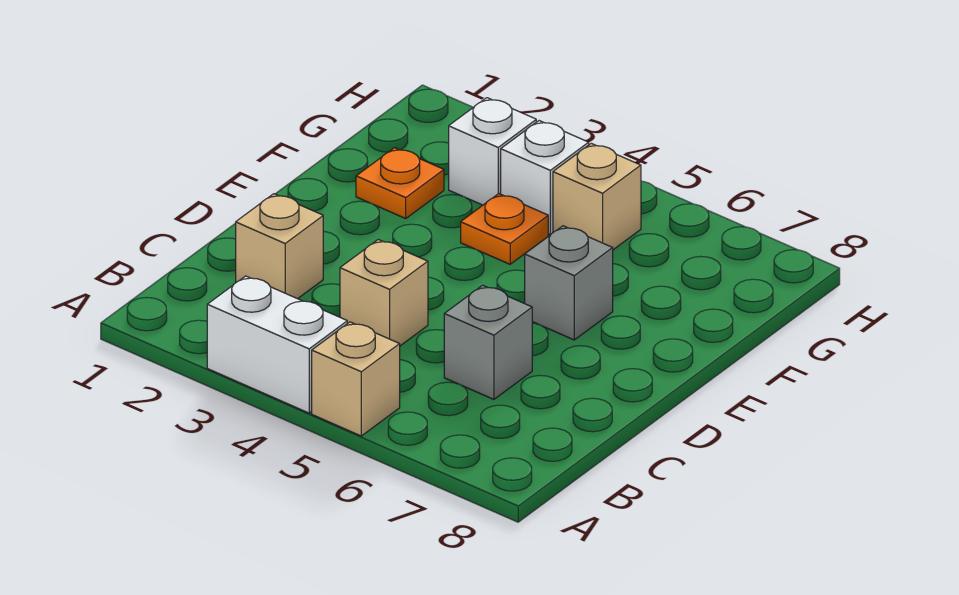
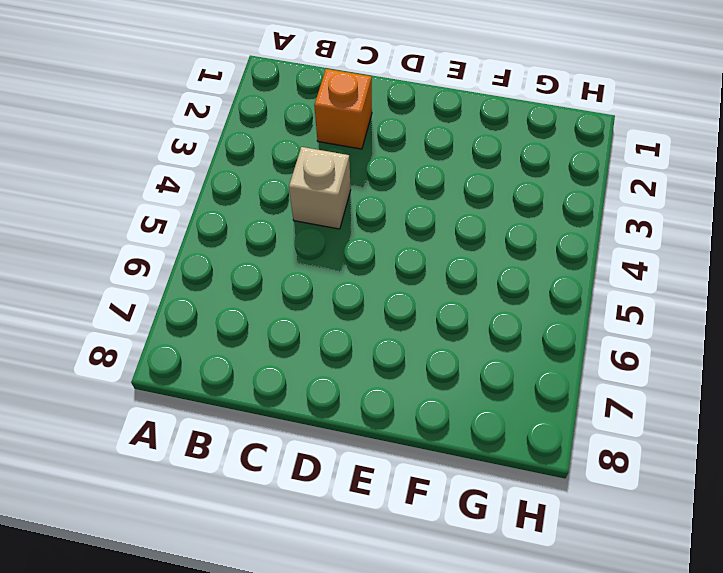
orange 1x1 brick [314,69,372,149] -> tan 1x1 brick [236,194,323,299]
none -> white 1x2 brick [207,276,347,413]
none -> tan 1x1 brick [312,322,400,436]

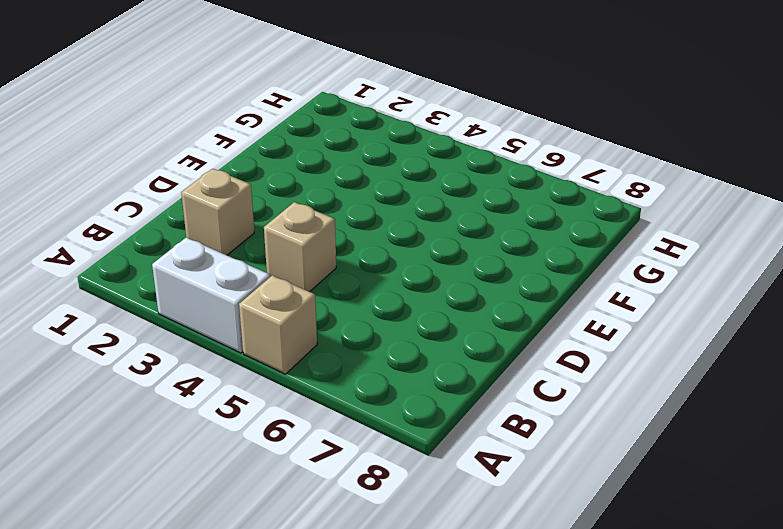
none -> grey 1x1 brick [444,285,532,399]
none -> grey 1x1 brick [525,226,613,340]

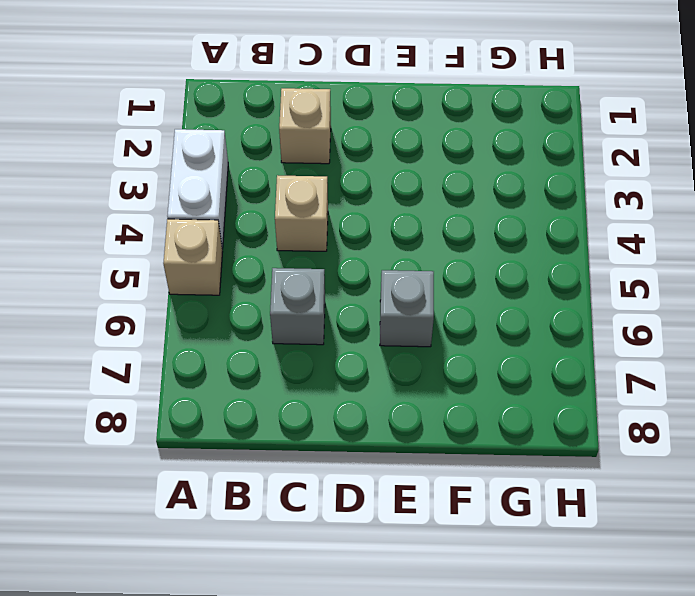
none -> orange 1x1 plate [356,148,444,218]
none -> orange 1x1 plate [461,194,548,264]

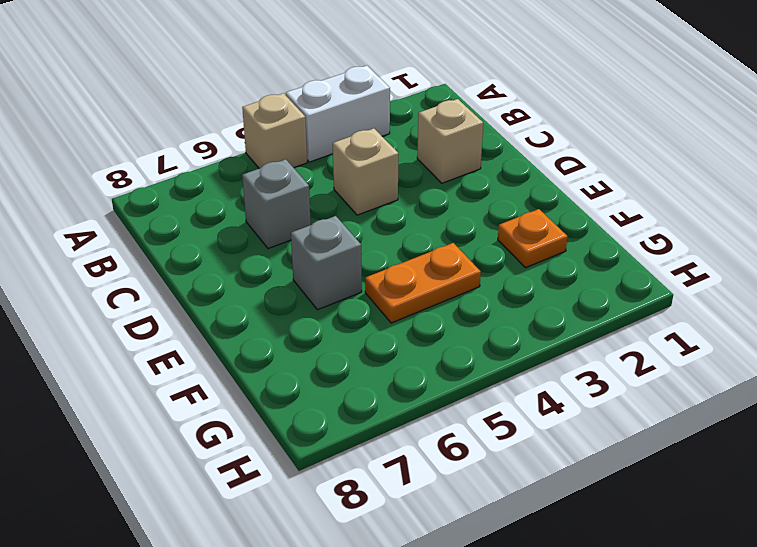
orange 1x2 plate [365,243,481,323] -> orange 1x1 plate [461,194,548,264]
none -> white 1x1 brick [449,98,536,205]
none -> white 1x1 brick [501,121,589,235]

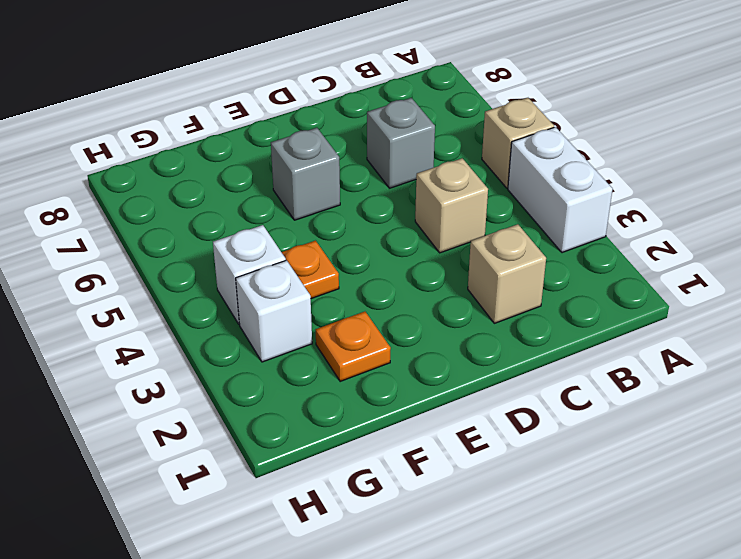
none -> tan 1x1 brick [553,143,641,250]

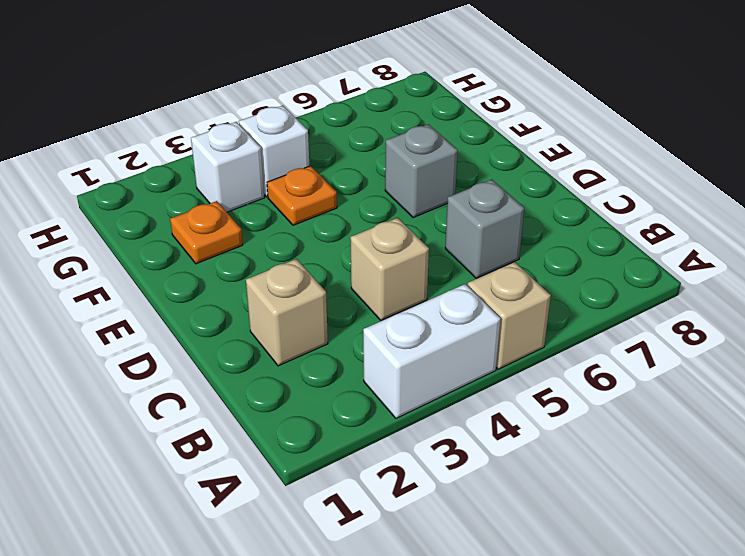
none -> tan 1x1 brick [553,143,641,250]

